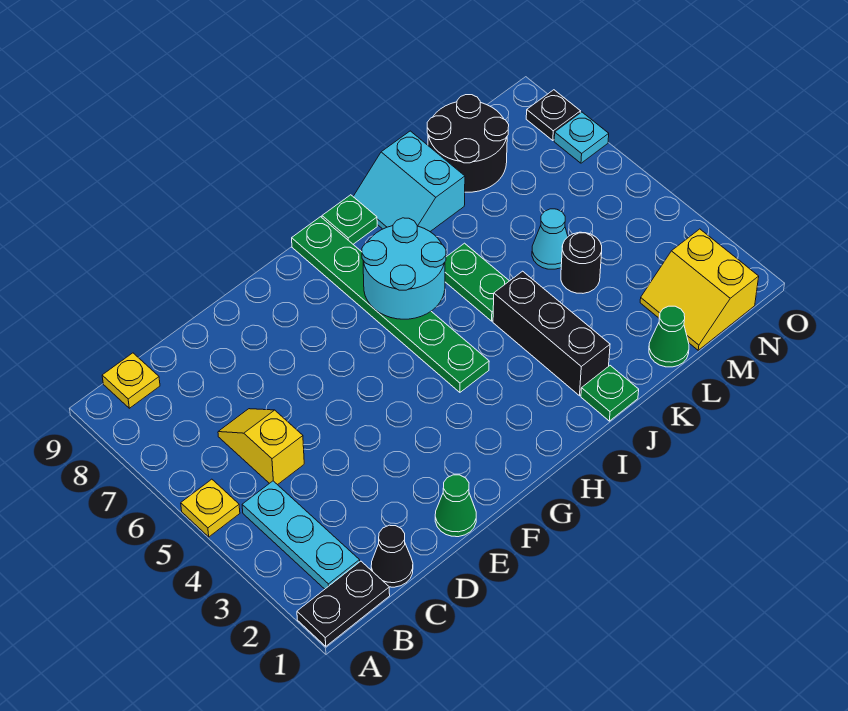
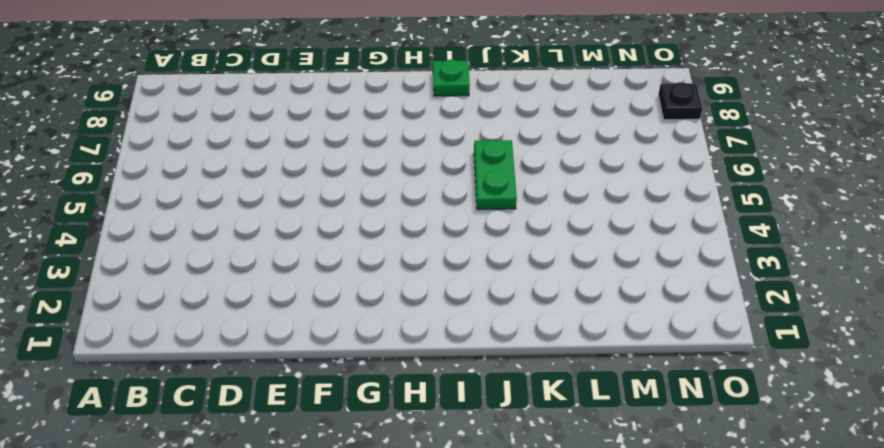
none -> black 1x2 plate [297,561,390,646]
none -> yellow 1x1 plate [181,479,240,537]
none -> cyan 1x3 plate [242,481,360,589]

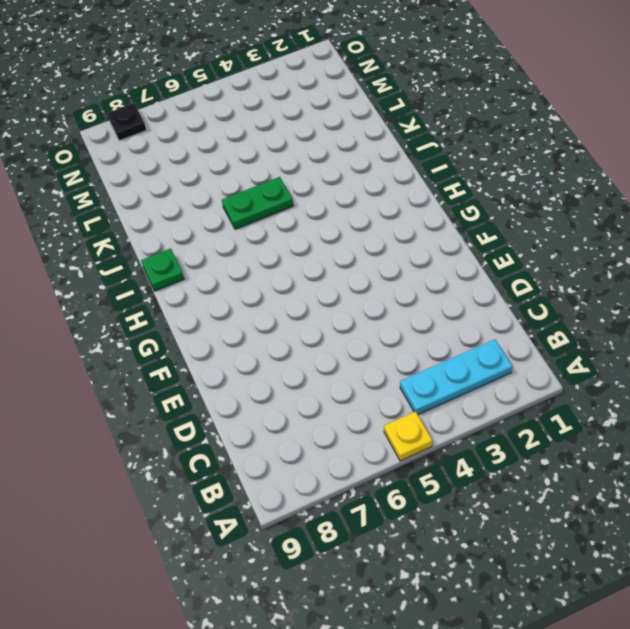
none -> black 1x2 plate [297,561,390,646]
none -> yellow 1x1 plate [102,353,160,408]
none -> black 1x1 cone [371,525,413,587]

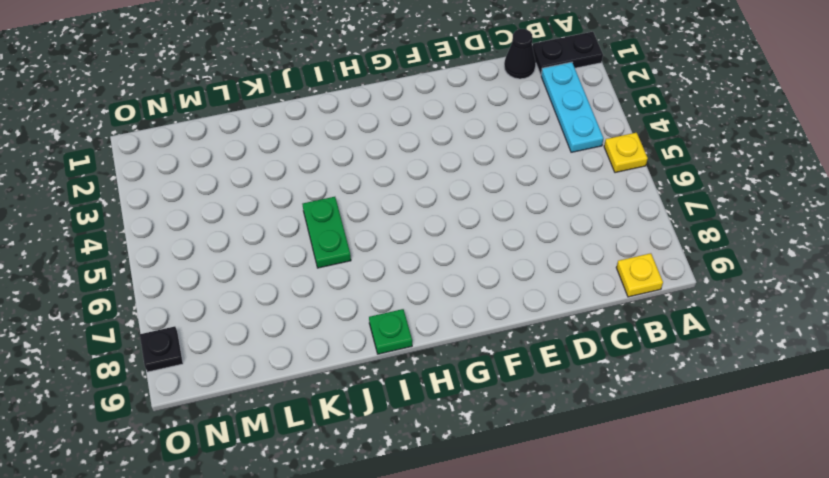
none -> yellow 1x2 slope [218,409,304,485]
none -> green 1x1 cone [435,475,476,537]
none -> green 1x6 plate [292,217,489,392]

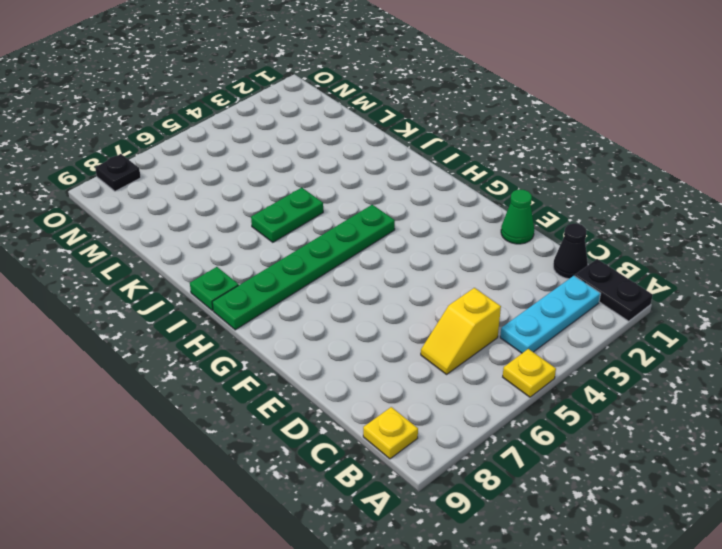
none -> green 1x1 plate [581,366,639,421]
none -> black 1x3 brick [493,271,610,396]
none -> cyan 2x2 slope [353,131,465,231]

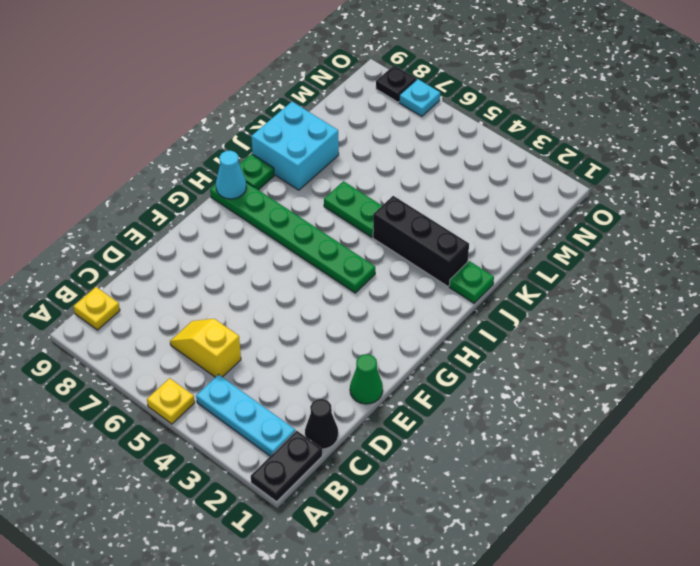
cyan 1x1 cone [216,151,246,199] -> cyan 1x1 cone moved to [532,209,568,269]
cyan 2x2 brick [251,102,339,190] -> cyan 2x2 slope [353,131,465,231]
none -> green 1x1 cone [649,306,689,367]
none -> black 1x1 round brick [561,232,602,293]
none -> black 2x2 round brick [427,95,509,192]

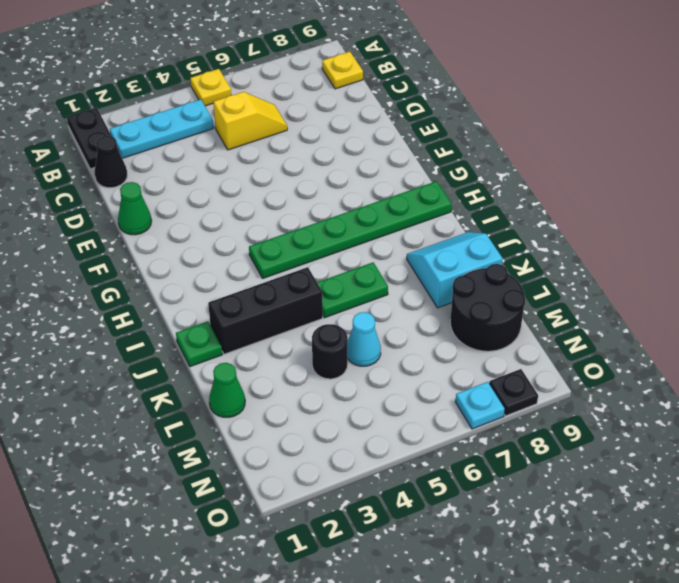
none -> green 1x1 plate [322,195,377,244]
none -> yellow 2x2 slope [640,229,759,350]
none -> cyan 2x2 round brick [362,218,446,319]

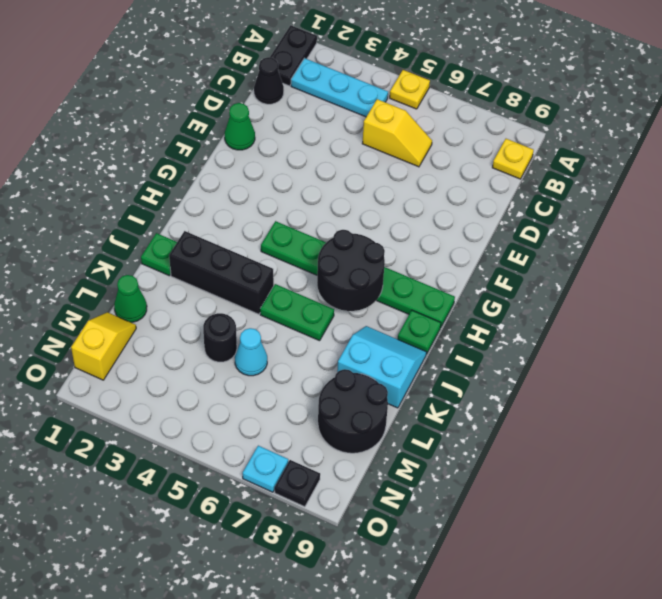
black 2x2 round brick [317,230,385,311] -> cyan 2x2 round brick [362,218,446,319]
yellow 1x2 slope [71,312,136,380] -> yellow 2x2 slope [640,229,759,350]

